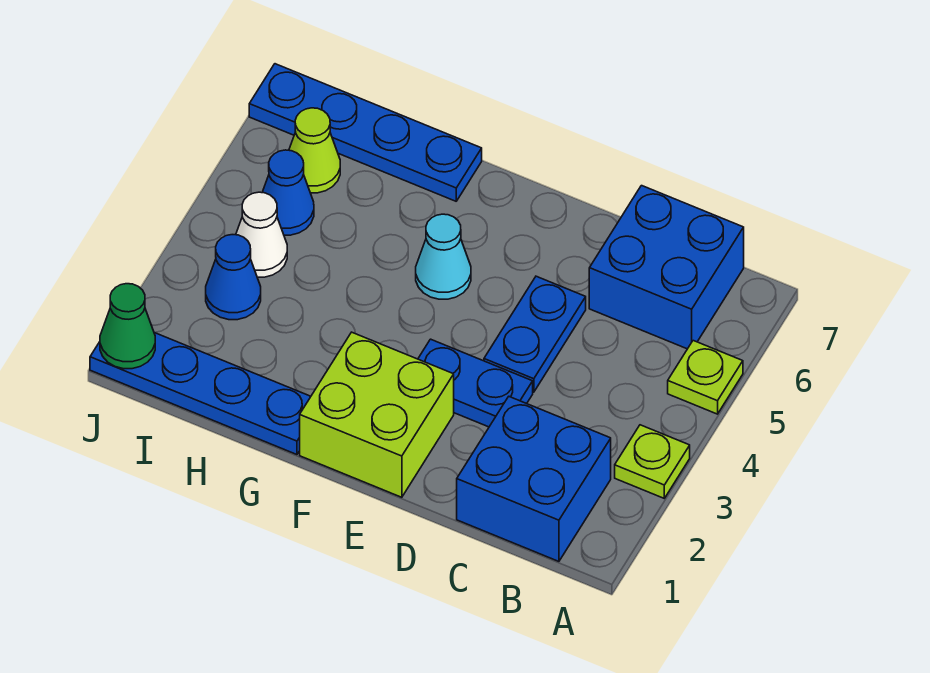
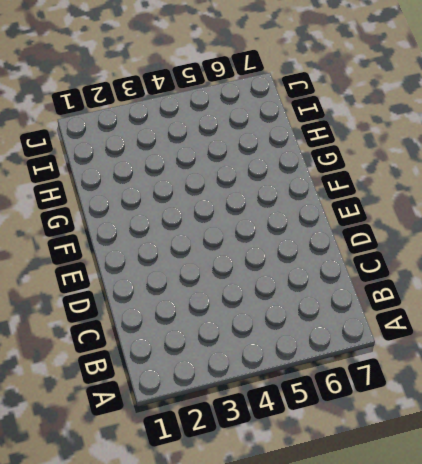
none -> lime 1x1 plate [615,425,690,498]
none -> lime 1x1 plate [668,341,743,414]
none -> blue 2x2 brick [457,397,611,561]

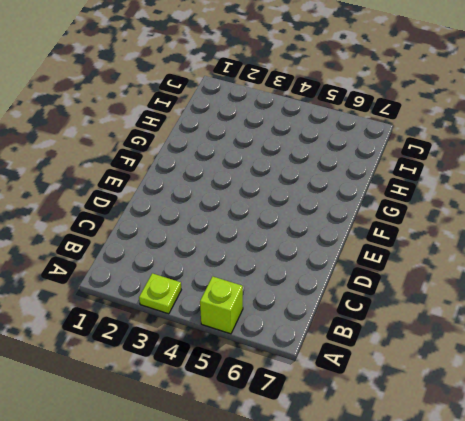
lime 1x1 brick [200,276,243,334] -> lime 1x1 plate [668,341,743,414]
none -> blue 2x2 brick [457,397,611,561]
none -> blue 2x2 brick [589,186,744,349]
none -> blue 1x2 plate [418,339,533,427]

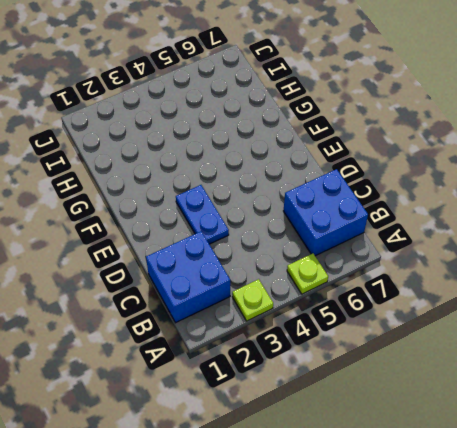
none -> blue 1x2 plate [484,276,586,392]
none -> lime 2x2 brick [300,332,454,497]
none -> cyan 1x1 cone [416,214,471,299]

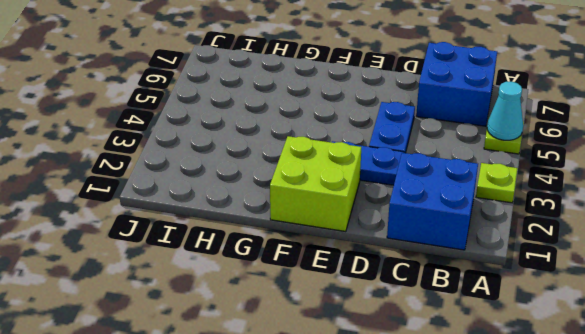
cyan 1x1 cone [487,82,523,140] -> cyan 1x1 cone moved to [416,214,471,299]
none -> blue 1x4 plate [90,332,311,455]
none -> blue 1x4 plate [249,64,482,201]
none -> blue 1x1 cone [206,235,261,320]

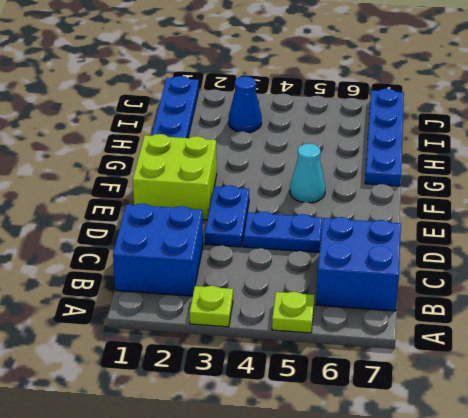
none -> white 1x1 cone [236,192,287,277]
none -> blue 1x1 cone [262,150,314,235]
none -> lime 1x1 cone [289,108,340,193]

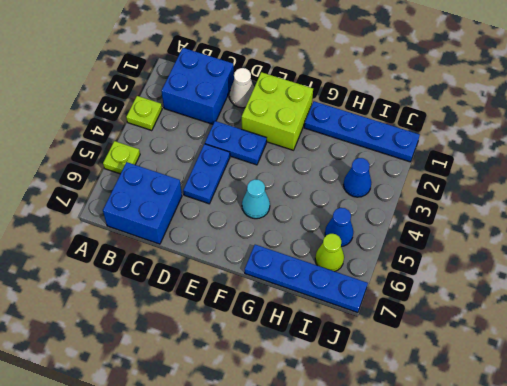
white 1x1 cone [230,68,254,108] -> white 1x1 cone moved to [236,192,287,277]
none -> green 1x1 cone [100,284,155,369]

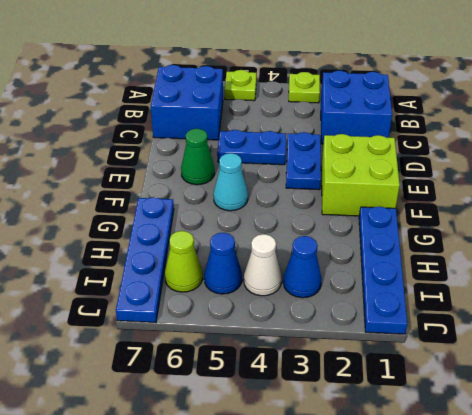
green 1x1 cone [181,129,215,185] -> green 1x1 cone moved to [100,284,155,369]

